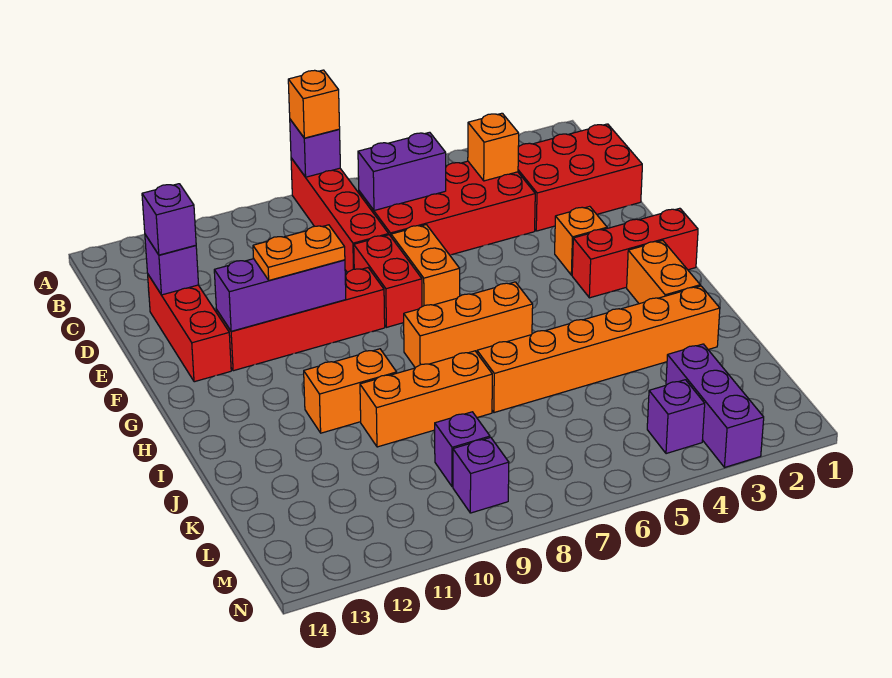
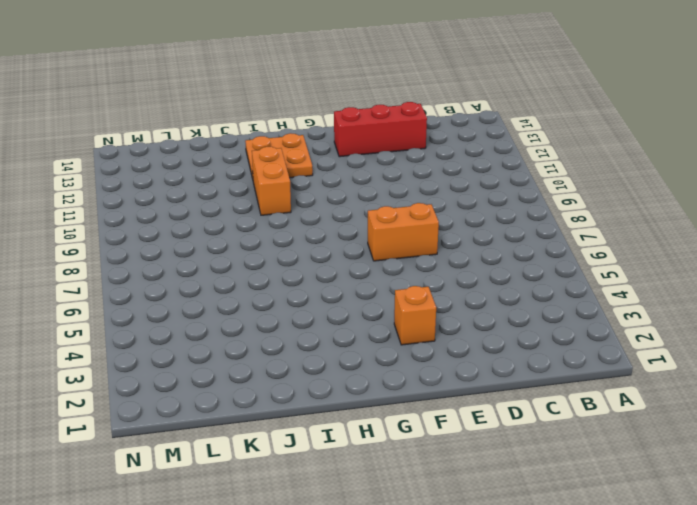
orange 2x2 plate [245,133,313,179] -> none
none -> red 1x4 brick [291,158,389,272]
none -> red 2x3 brick [518,124,642,231]
none -> red 2x4 brick [359,161,535,255]

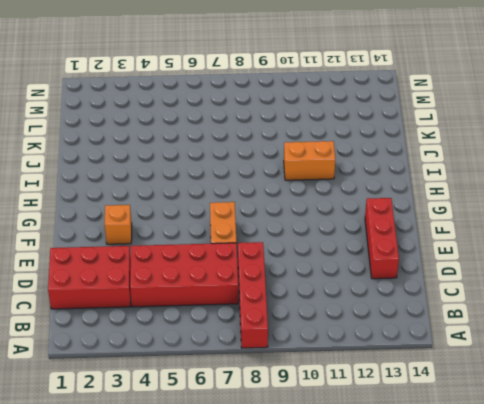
none -> red 1x2 brick [354,235,422,327]
none -> red 1x4 brick [216,268,385,371]
none -> red 1x3 brick [572,208,698,298]

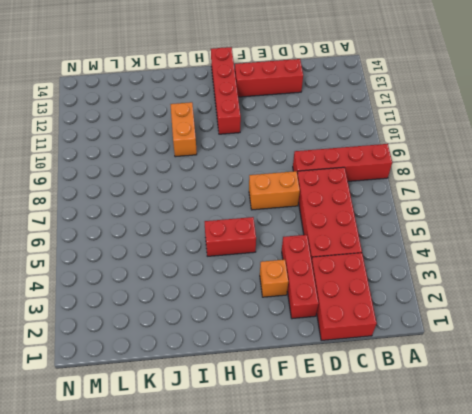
red 1x3 brick [282,235,319,319] -> red 1x3 brick moved to [572,208,698,298]
red 1x2 brick [205,217,256,256] -> red 1x2 brick moved to [354,235,422,327]
red 1x4 brick [211,47,241,134] -> red 1x4 brick moved to [216,268,385,371]
none -> orange 1x2 brick [627,241,700,304]
none -> orange 1x3 brick [404,282,533,368]
none -> orange 1x6 brick [477,286,720,413]

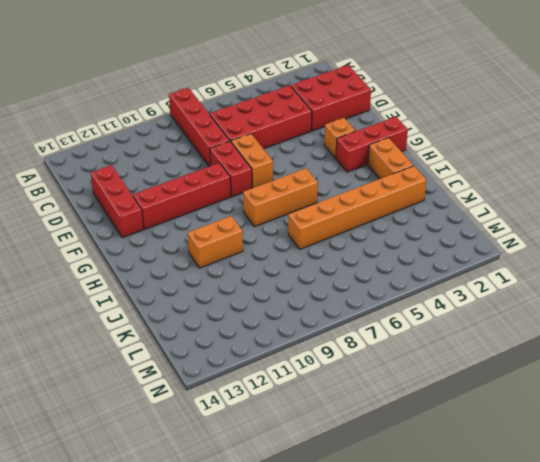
none -> orange 1x3 brick [360,351,492,447]
none -> purple 1x3 brick [666,344,764,467]
none -> purple 1x1 brick [435,412,490,487]

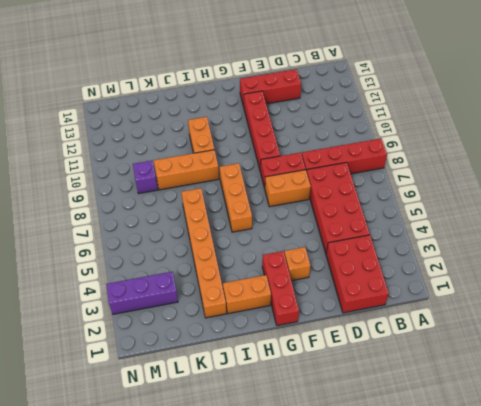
orange 1x3 brick [154,150,219,190] -> orange 1x3 brick turned to [360,351,492,447]
none -> purple 1x1 brick [647,380,705,454]
none -> purple 1x1 brick [453,437,509,513]
none -> purple 1x1 brick [290,119,340,177]

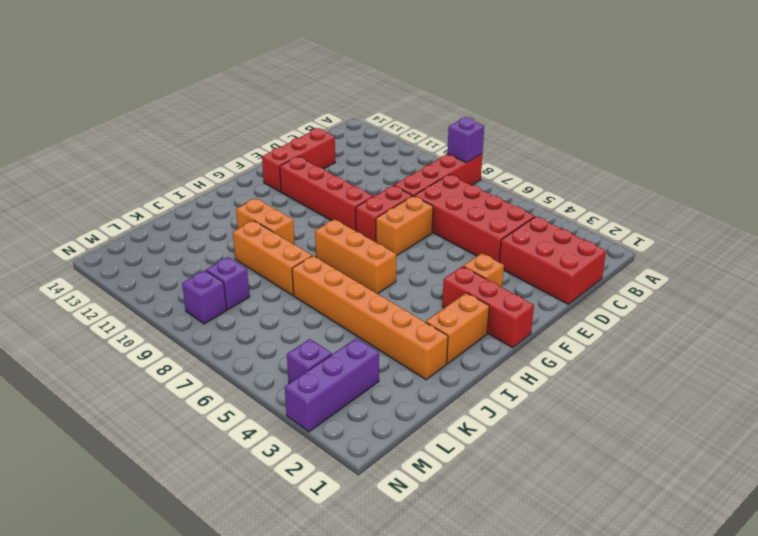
none -> orange 1x1 brick [468,113,519,181]
none -> purple 1x2 brick [358,132,446,211]
none -> purple 1x1 brick [145,235,199,295]

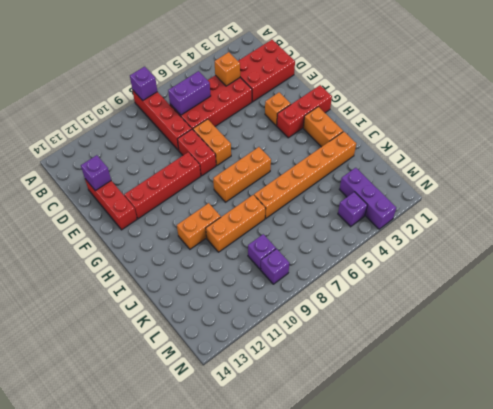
none -> purple 1x3 brick [214,259,346,331]
none -> orange 1x1 brick [288,70,340,138]
none -> purple 1x1 brick [142,184,196,255]

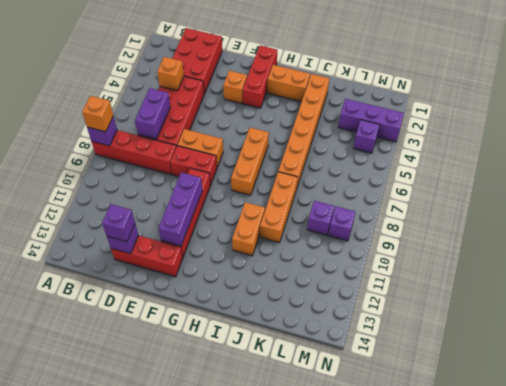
none -> orange 1x2 plate [253,225,345,280]

